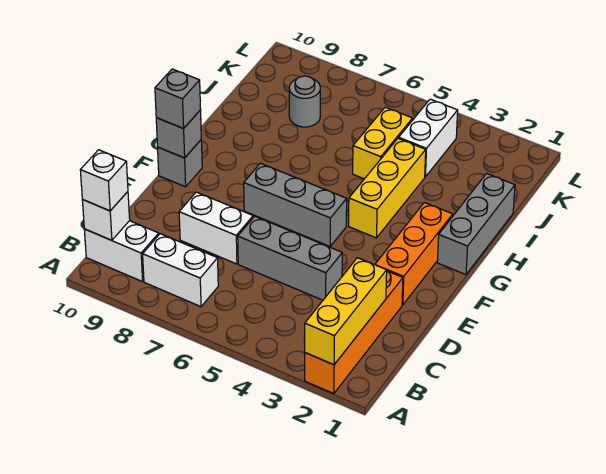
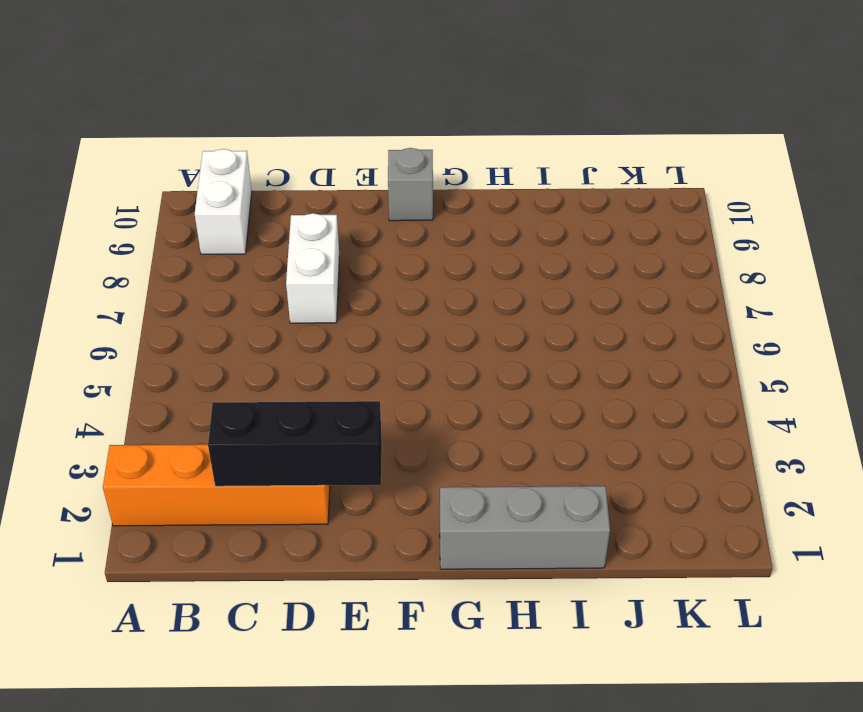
black 1x3 brick [208,401,382,486] -> yellow 1x3 brick [305,258,387,365]
none -> white 1x2 brick [143,234,218,307]
none -> grey 1x3 brick [238,216,342,300]
none -> orange 1x3 brick [375,202,453,305]

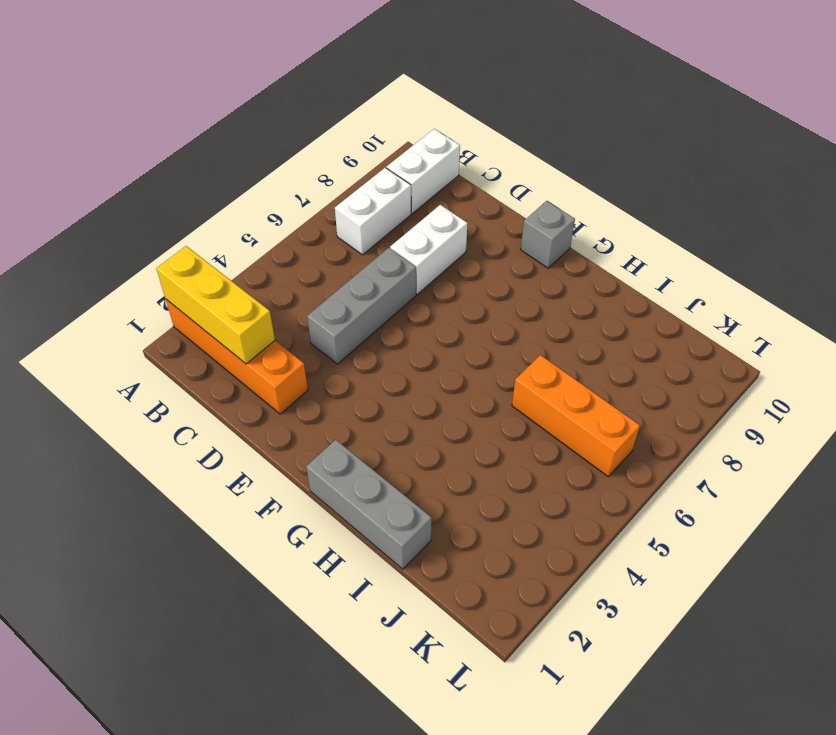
orange 1x3 brick [512,355,640,477] -> orange 1x3 brick moved to [375,202,453,305]
none -> grey 1x3 brick [244,163,347,246]
none -> yellow 1x3 brick [349,138,426,238]
none -> yellow 1x2 brick [353,107,413,179]

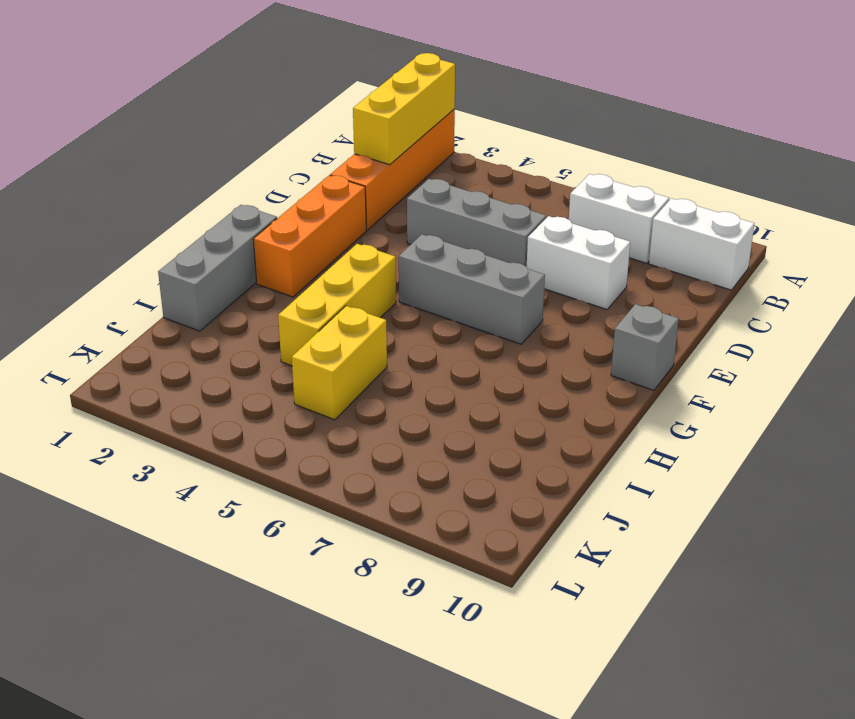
none -> white 1x2 brick [399,99,458,177]
none -> grey 1x1 round brick [289,76,320,127]
none -> white 1x1 brick [82,192,130,240]

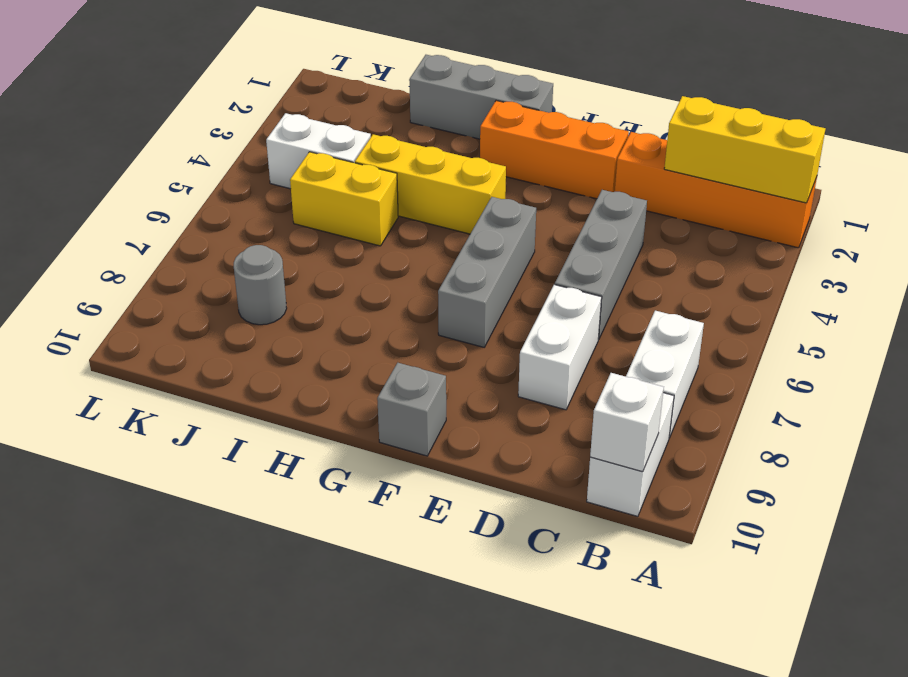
none -> grey 1x1 brick [156,110,201,158]
none -> white 1x1 brick [80,150,128,211]
none -> grey 1x1 brick [155,69,201,129]

